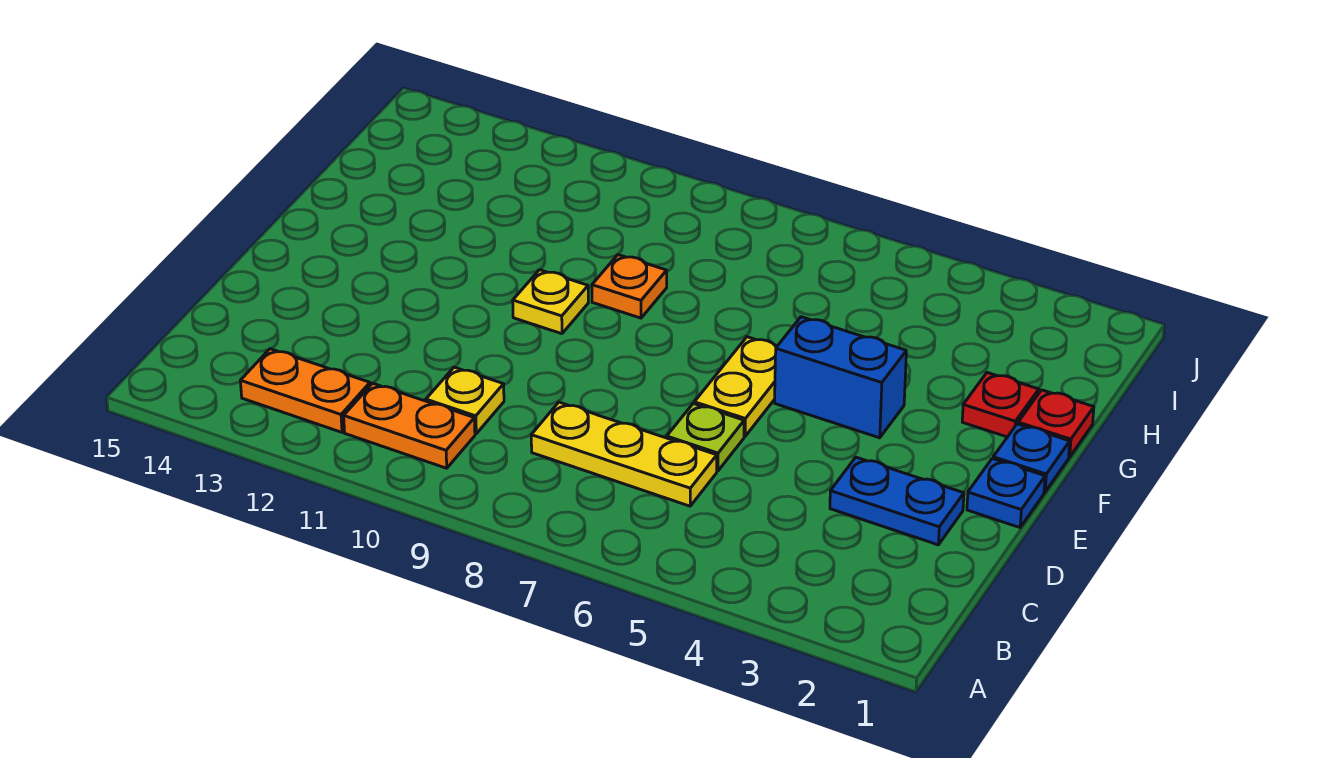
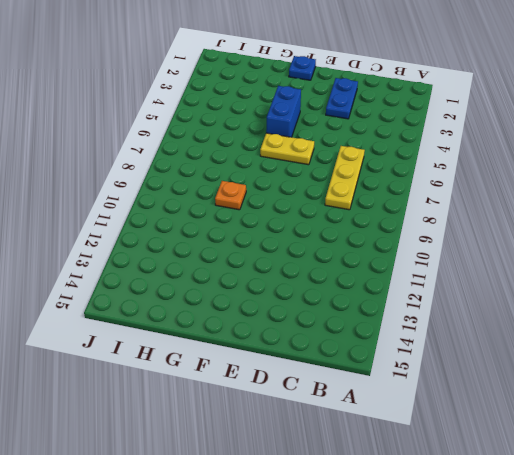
none -> orange 1x2 plate [344,383,475,468]
none -> orange 1x2 plate [240,349,370,432]
none -> yellow 1x1 plate [426,367,504,434]

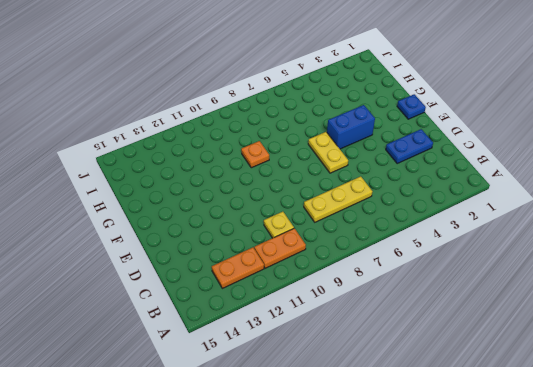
none -> lime 1x1 plate [667,404,744,471]
none -> blue 1x1 plate [967,459,1045,527]
none -> yellow 1x1 plate [513,270,588,334]

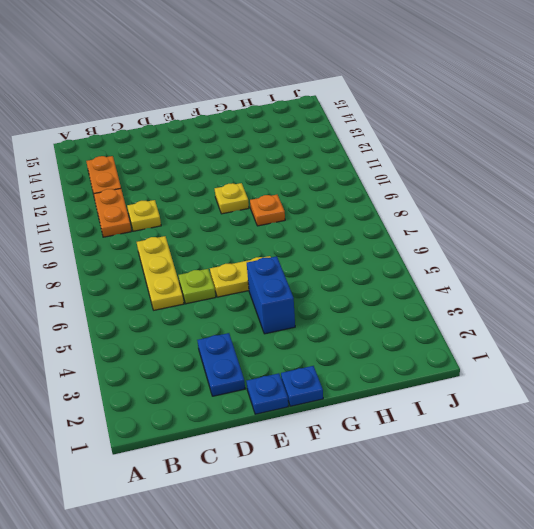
none -> red 1x1 plate [1018,390,1094,457]
none -> red 1x1 plate [962,373,1039,437]

